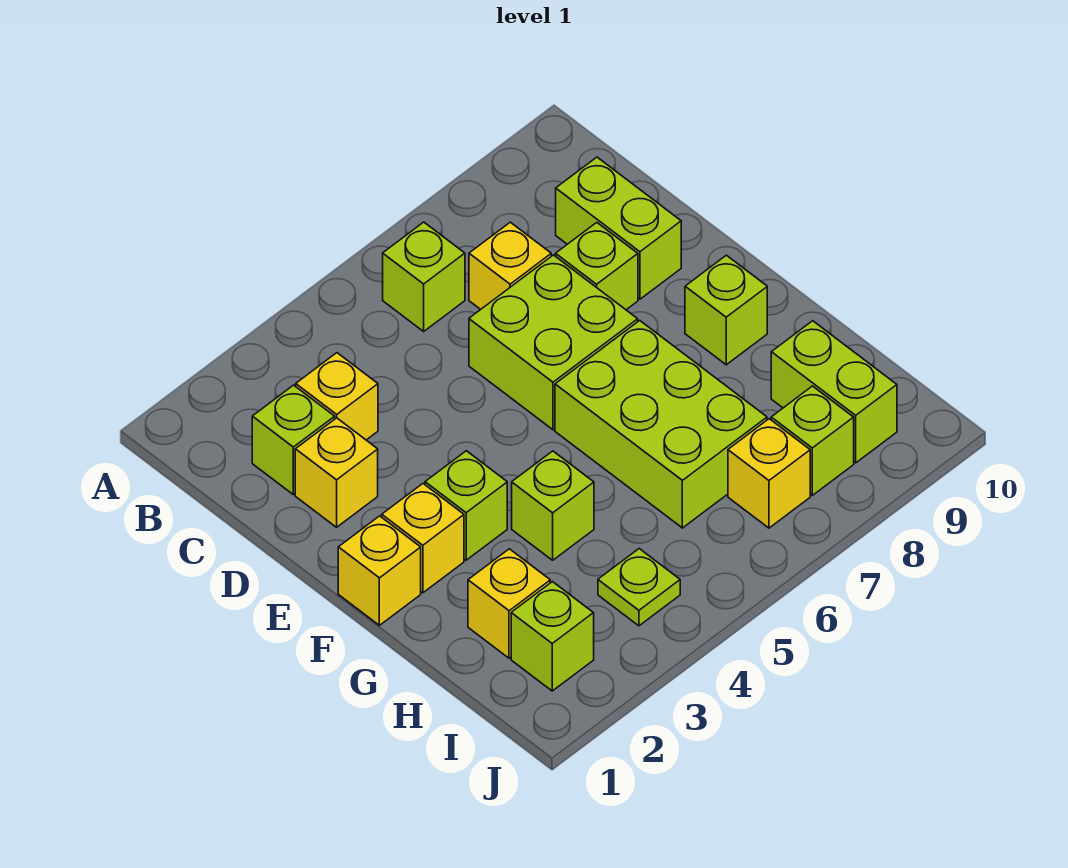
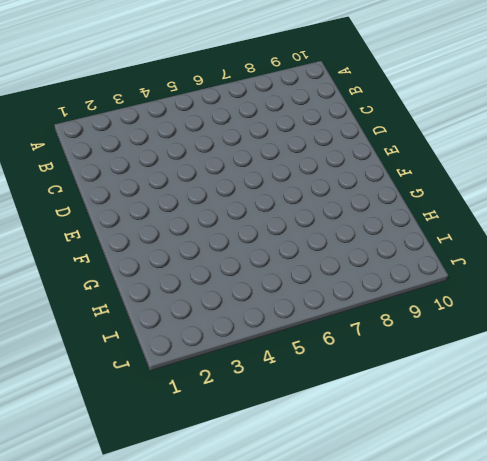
none -> lime 1x1 brick [383,222,465,331]
none -> lime 1x1 brick [252,385,335,495]
none -> yellow 1x1 brick [296,353,378,440]

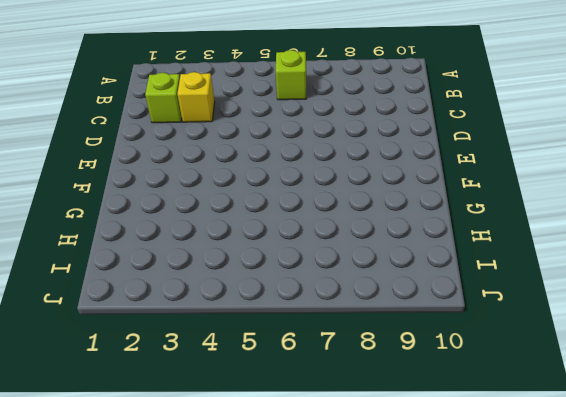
none -> yellow 1x1 brick [469,222,551,309]
none -> lime 1x2 brick [556,157,681,299]
none -> yellow 1x1 brick [295,418,378,527]

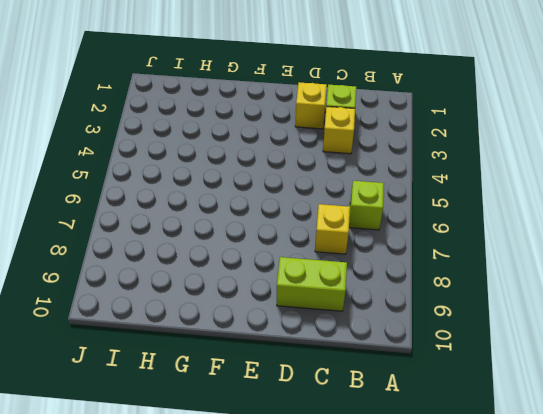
none -> lime 2x2 brick [469,255,638,430]
none -> lime 1x1 brick [556,223,638,310]
none -> yellow 1x1 brick [338,516,421,625]

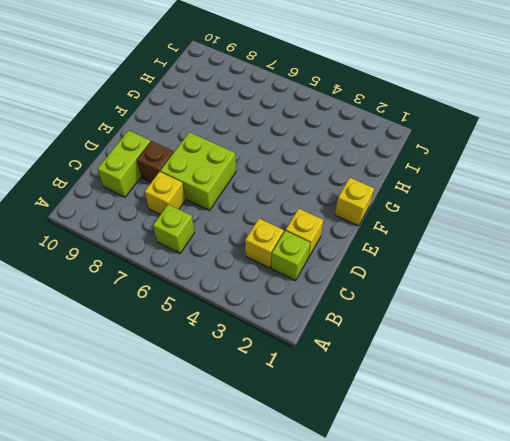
brown 1x1 brick [137,141,174,182] -> lime 1x1 brick [556,223,638,310]
none -> yellow 1x1 brick [382,484,464,593]
none -> lime 1x1 brick [425,451,507,560]
none -> lime 2x3 brick [555,321,767,528]

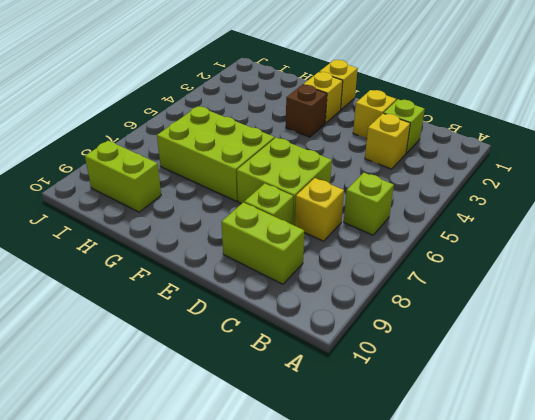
brown 1x1 brick [286,85,327,137] -> lime 1x1 brick [425,451,507,560]
none -> lime 1x1 brick [685,255,767,365]
none -> lime 1x1 brick [512,451,594,560]
none -> yellow 1x1 brick [468,549,550,658]

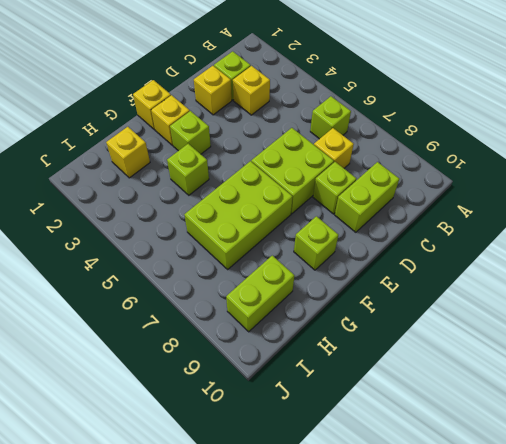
none -> lime 1x1 brick [511,582,594,691]
none -> lime 1x1 plate [598,549,680,626]
none -> yellow 1x1 brick [728,419,810,528]

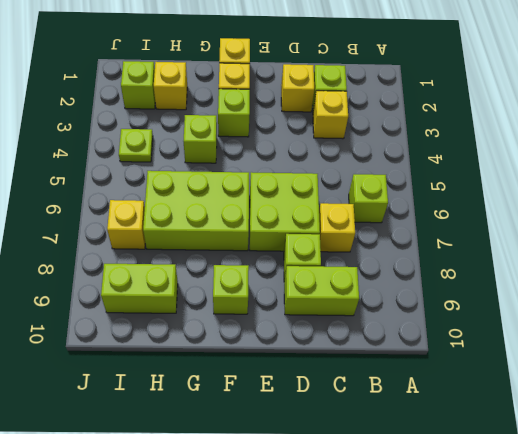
none -> lime 1x1 brick [771,386,854,495]

